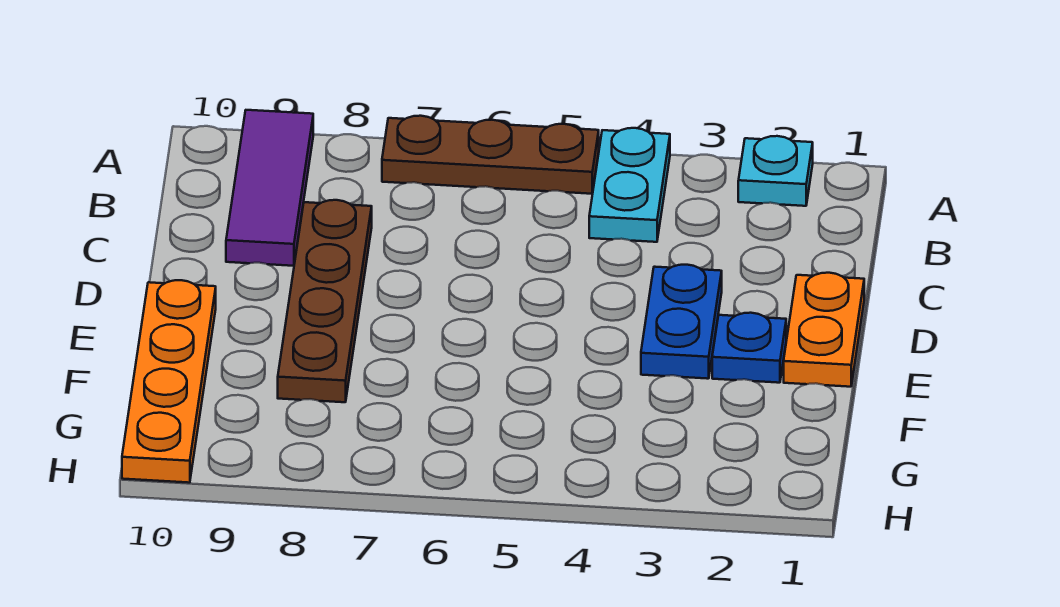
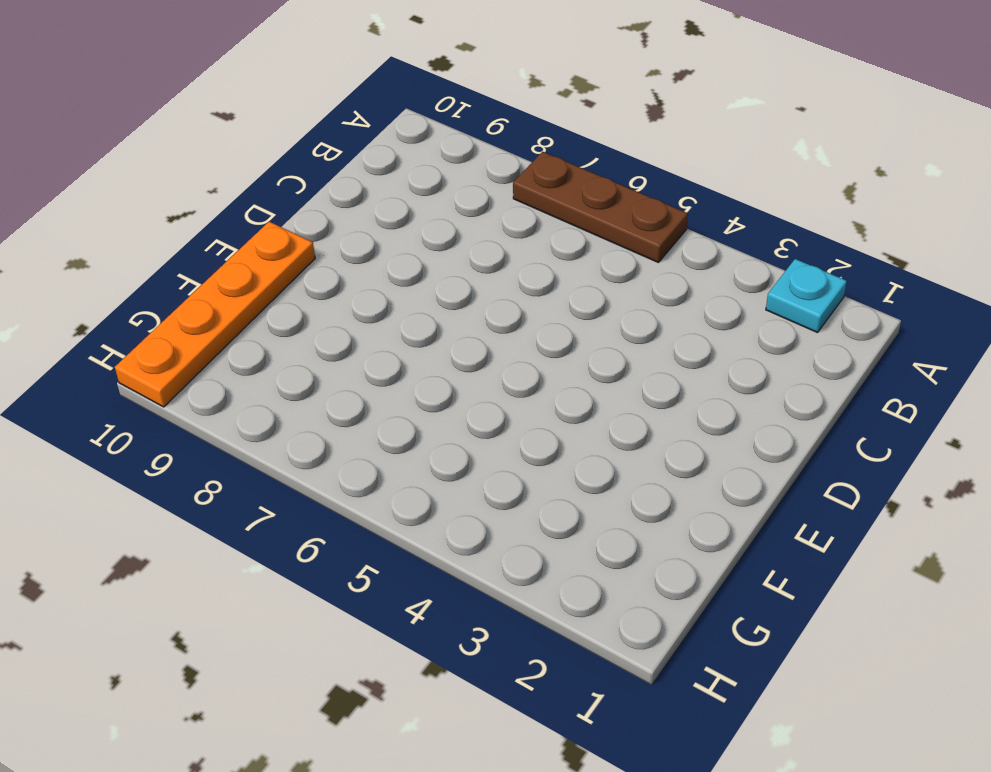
none -> cyan 1x2 plate [589,128,670,242]
none -> purple 1x3 tile [226,110,313,266]

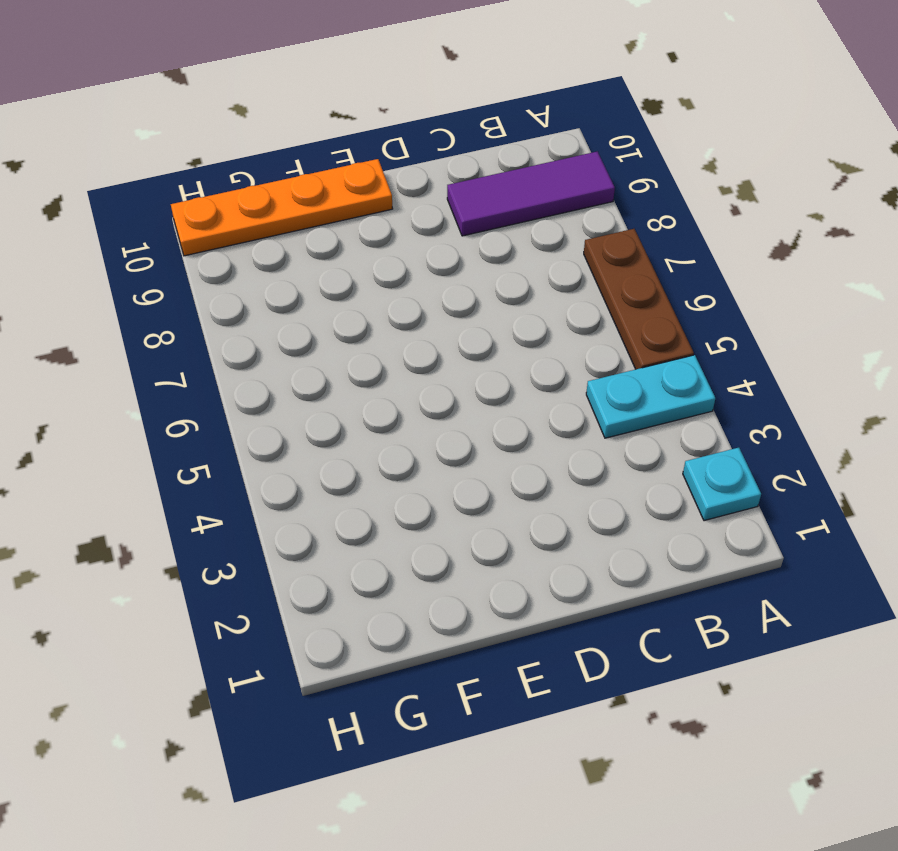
none -> brown 1x4 plate [278,200,372,402]
none -> orange 1x2 plate [784,273,864,387]

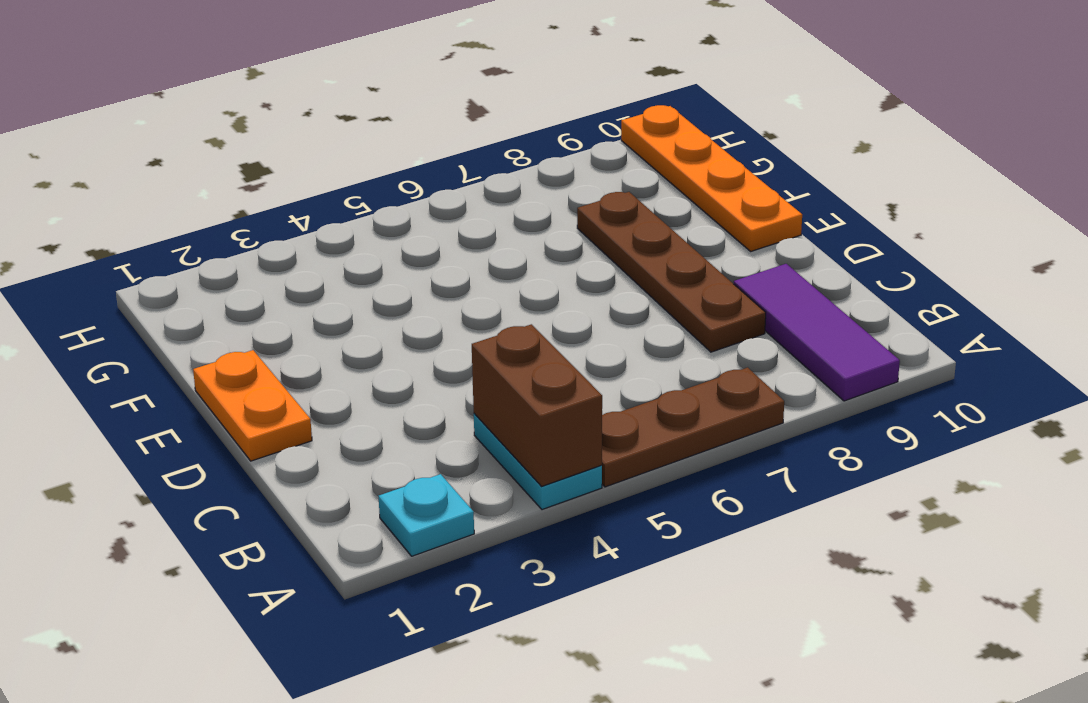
brown 1x2 brick [472,324,602,486] -> none
none -> blue 1x2 plate [641,265,722,379]
none -> blue 1x1 plate [712,313,786,383]

